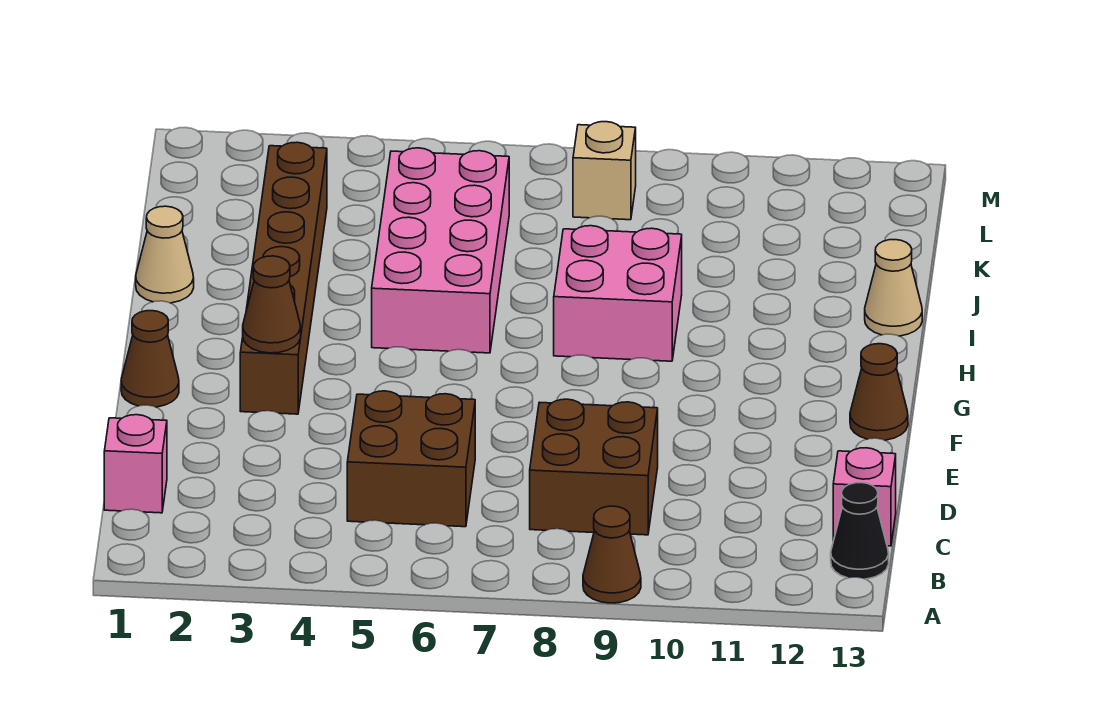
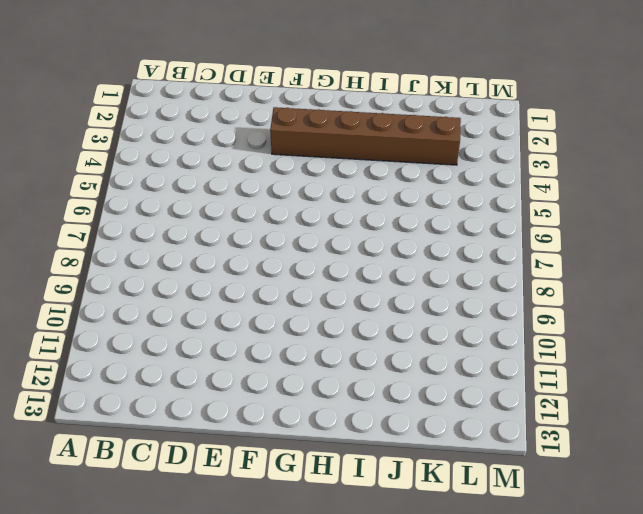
none -> brown 1x1 cone [583,506,641,603]
none -> black 1x1 cone [831,483,889,579]
none -> pink 1x1 brick [104,415,167,513]

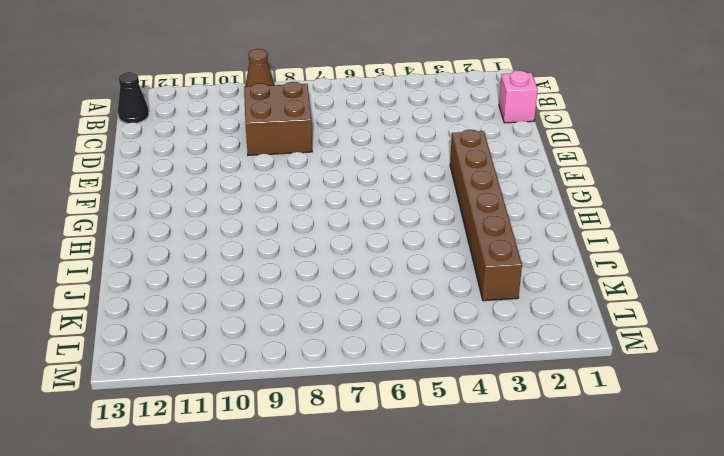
none -> brown 2x2 brick [347,391,475,527]
none -> pink 1x1 brick [833,448,896,546]
none -> brown 1x1 cone [121,311,179,407]

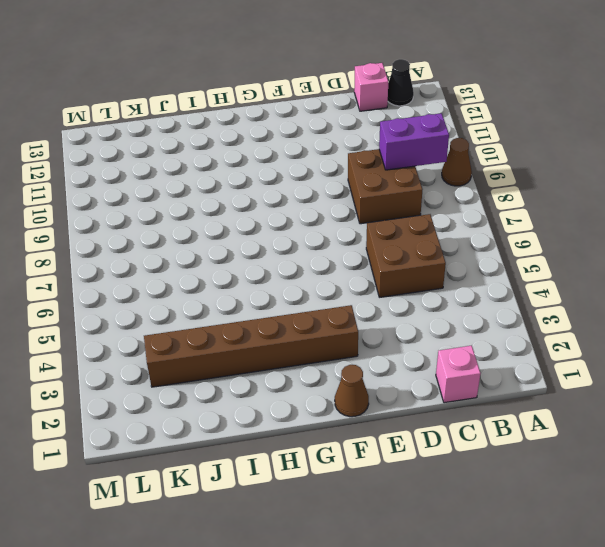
purple 1x2 brick [379,113,449,170] -> none
none -> brown 1x1 cone [850,344,908,440]
none -> pink 2x4 brick [372,148,509,353]
none -> pink 2x2 brick [554,226,682,361]

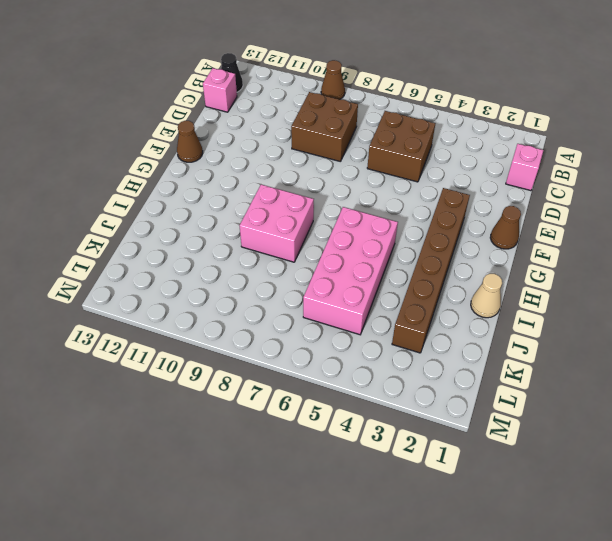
none -> tan 1x1 cone [865,240,922,336]
none -> tan 1x1 brick [573,122,636,220]
none -> brown 1x1 cone [243,256,301,353]

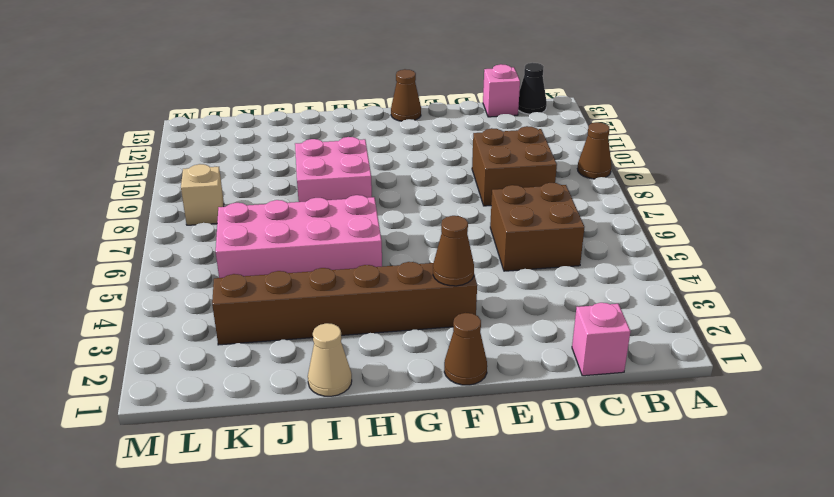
none -> tan 1x1 cone [865,240,922,336]

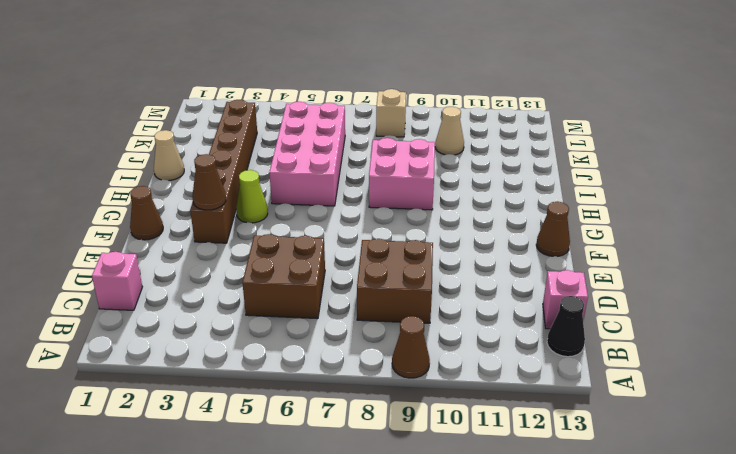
lime 1x1 cone [236,170,268,223] -> none
tan 1x1 cone [435,107,464,155] -> tan 1x1 cone moved to [865,240,922,336]

